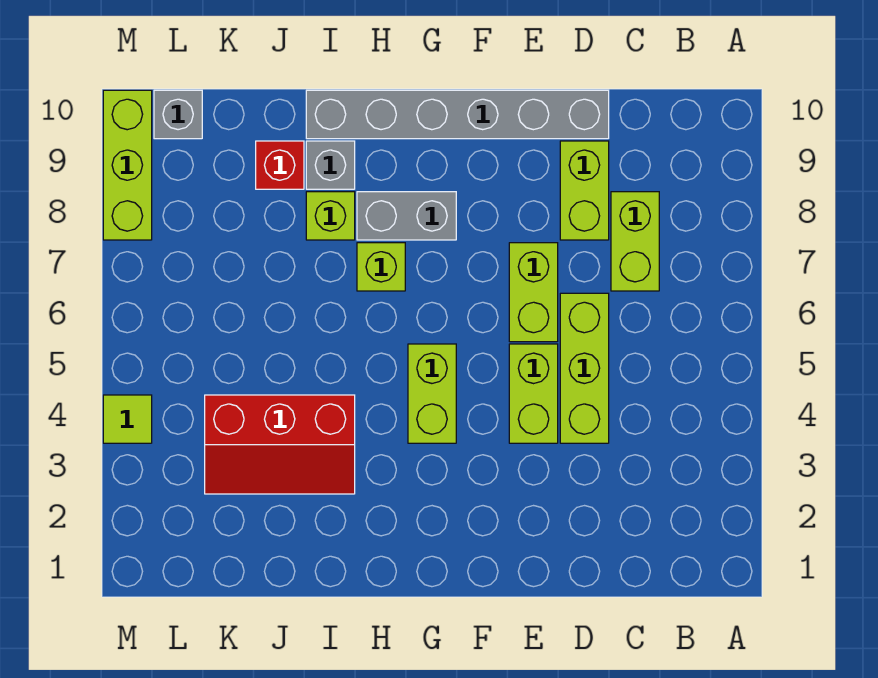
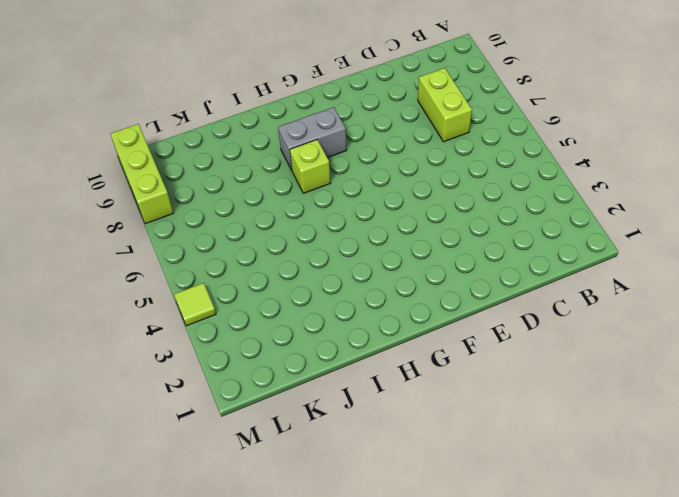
none -> lime 1x3 brick [560,293,609,443]
none -> lime 1x2 brick [560,141,609,240]
none -> grey 1x6 brick [306,90,609,139]

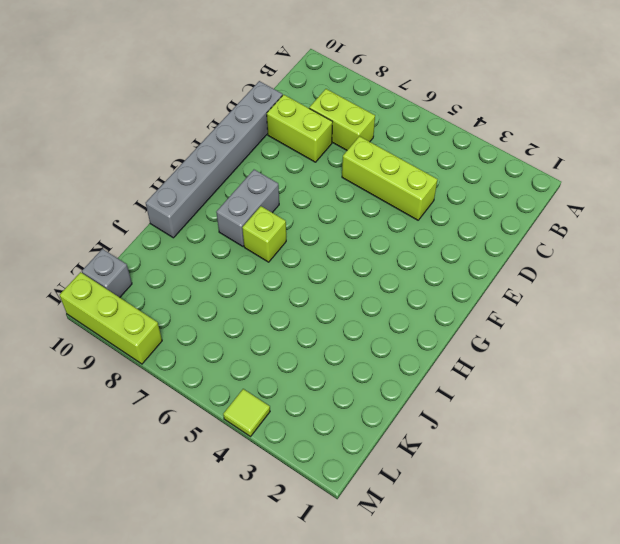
none -> lime 1x2 brick [509,344,558,443]
none -> lime 1x2 brick [509,243,558,342]
none -> lime 1x2 brick [408,344,456,443]

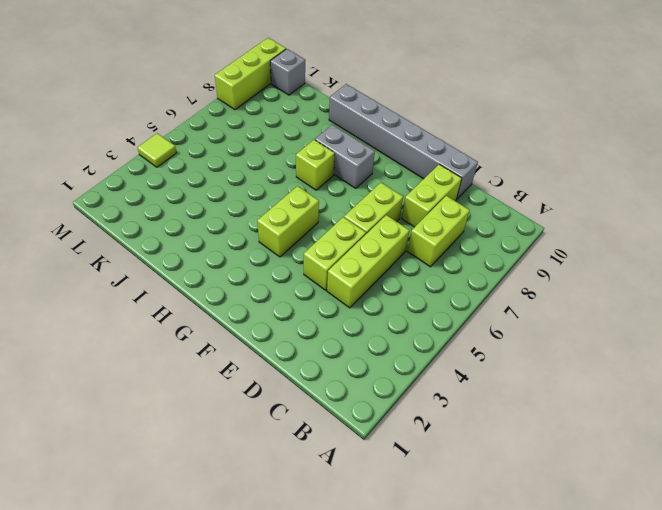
none -> red 2x3 slope [205,395,355,494]
none -> lime 1x1 brick [306,192,355,240]
none -> grey 1x1 brick [306,141,355,189]

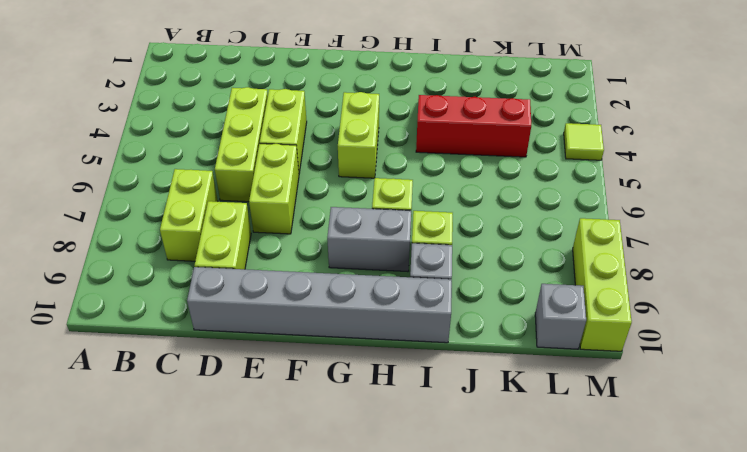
none -> red 1x1 brick [256,141,304,189]

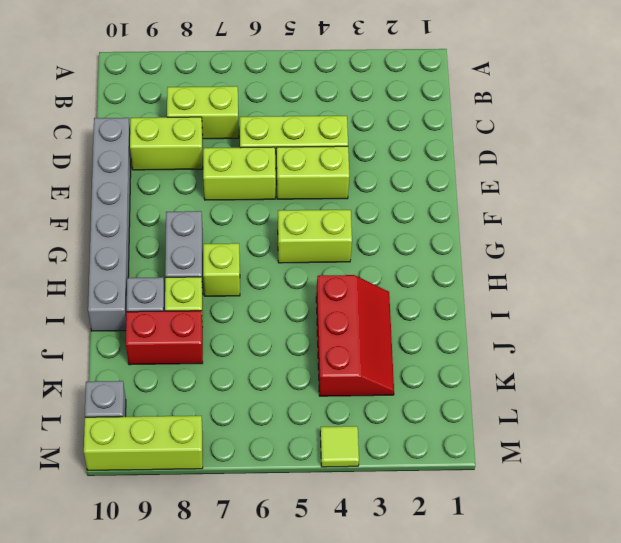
red 1x2 brick [126,311,203,365] -> red 1x1 brick [256,141,304,189]

